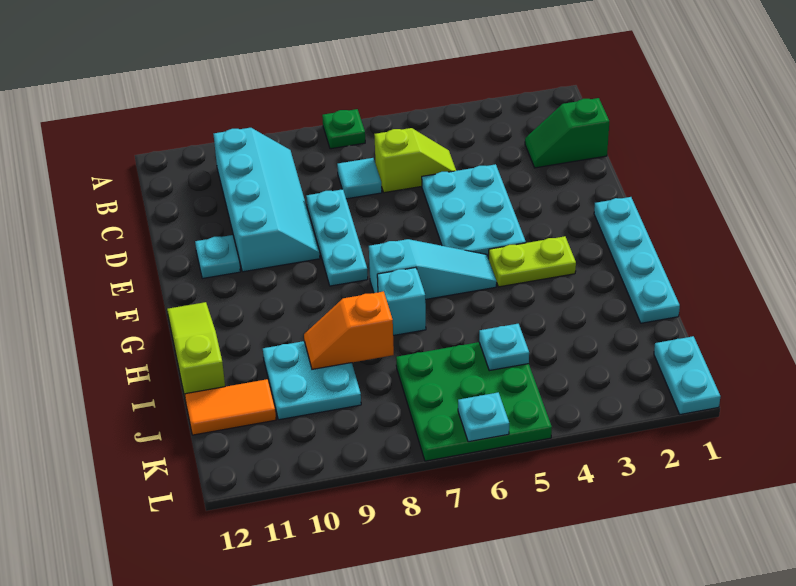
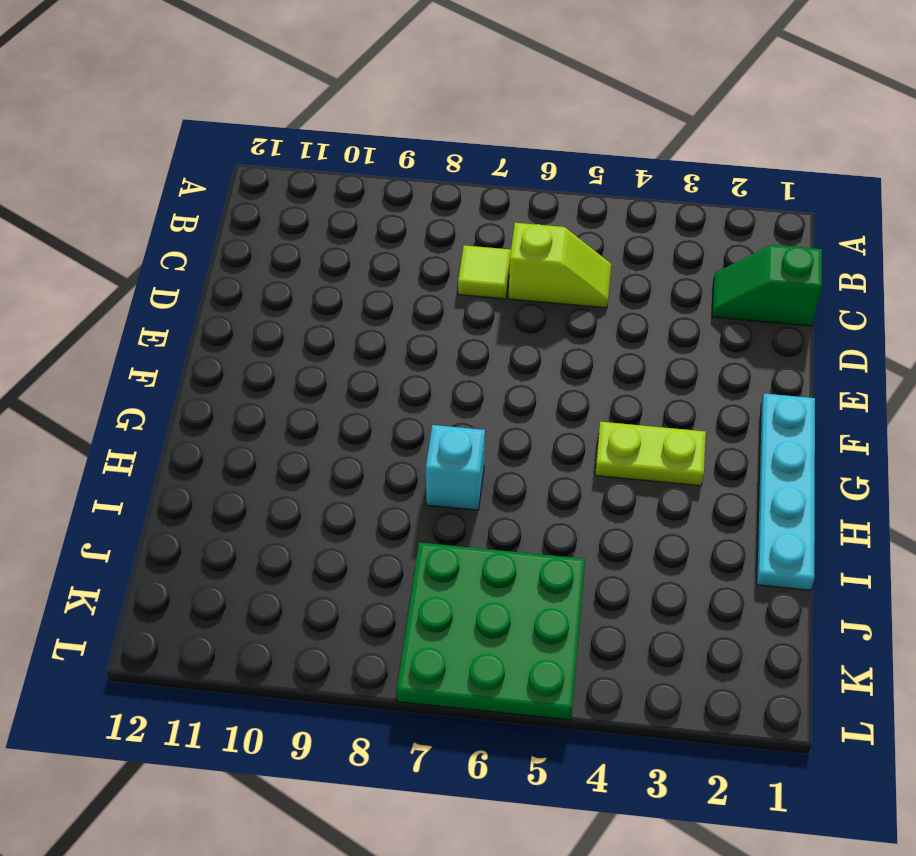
lime 1x1 tile [458,245,511,299] -> cyan 1x1 tile [337,158,382,199]
none -> green 1x1 plate [322,109,365,149]
none -> cyan 2x4 slope [214,128,320,272]
none -> cyan 2x3 plate [422,164,526,259]

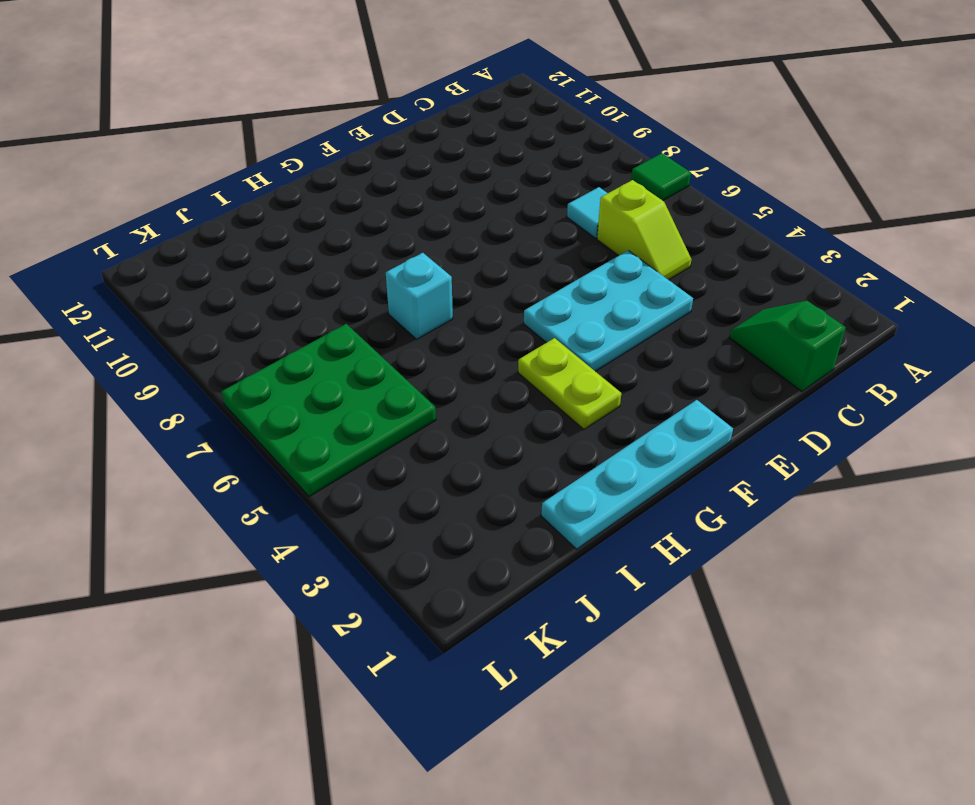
green 1x1 tile [631,153,691,201] -> green 1x1 plate [322,109,365,149]
none -> cyan 2x4 slope [214,128,320,272]
none -> cyan 1x3 plate [306,189,368,286]
none -> cyan 1x1 plate [195,235,240,278]

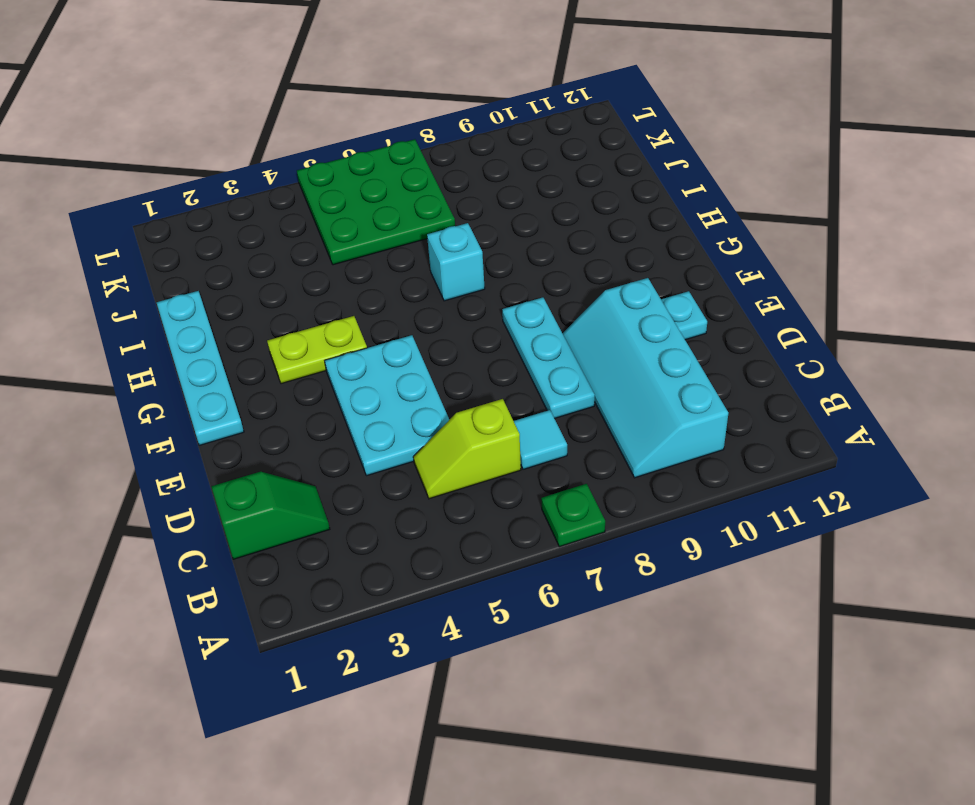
none -> cyan 1x3 slope [369,239,497,299]
none -> lime 1x3 slope [167,302,225,397]
none -> cyan 2x2 plate [263,341,361,420]

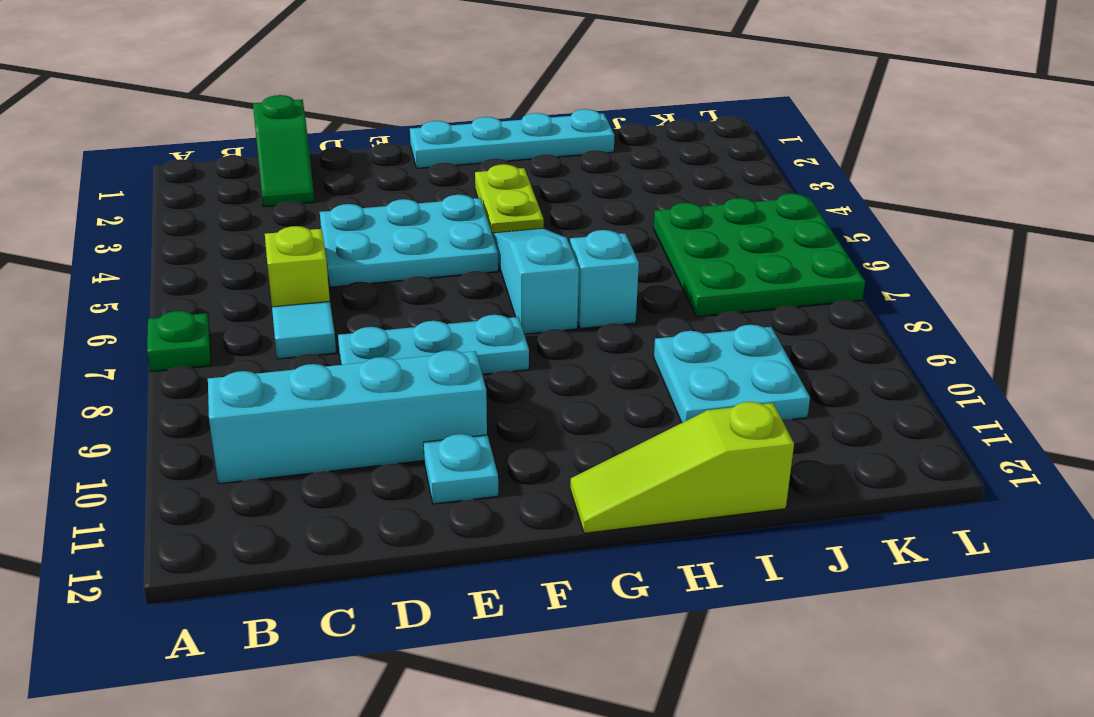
none -> orange 1x2 tile [185,379,276,435]
none -> cyan 1x2 plate [654,336,721,414]
none -> orange 1x2 slope [304,291,394,369]

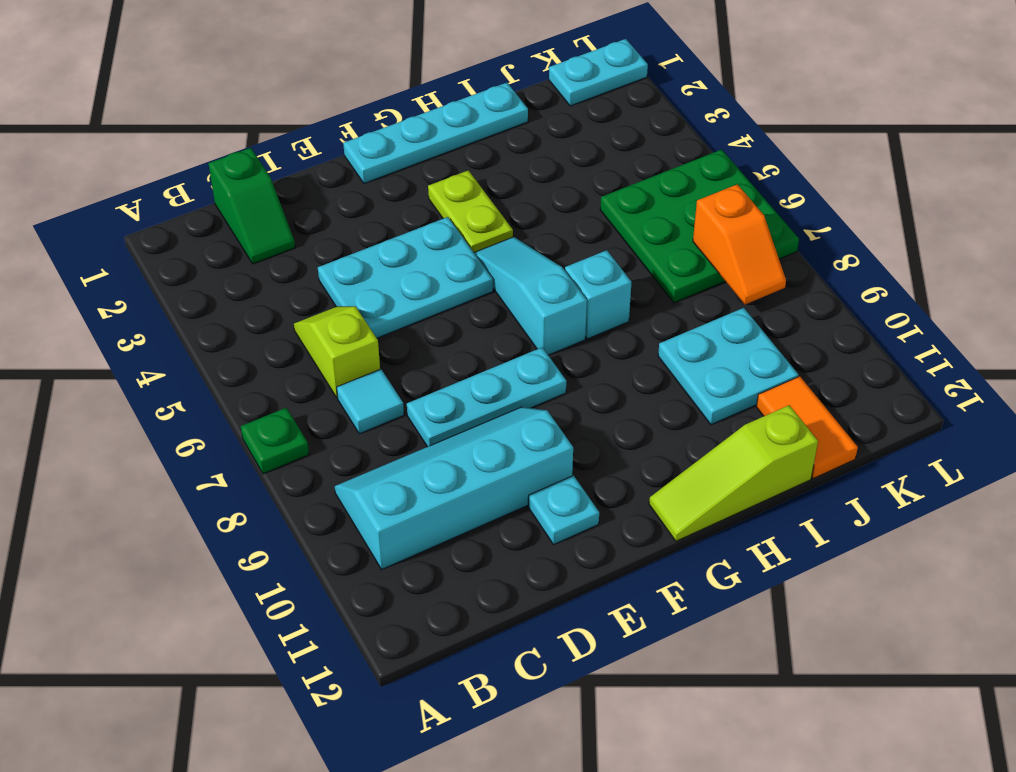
orange 1x2 slope [693,184,786,304] -> orange 1x2 slope moved to [304,291,394,369]
none -> cyan 1x1 plate [479,324,529,371]
none -> cyan 1x1 plate [458,392,509,442]

